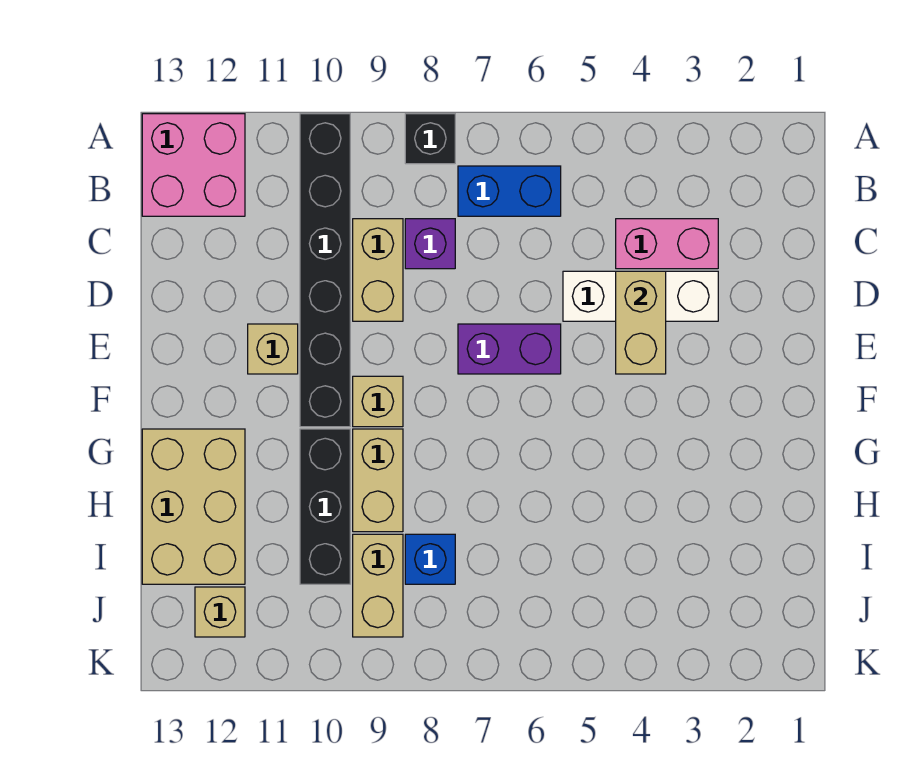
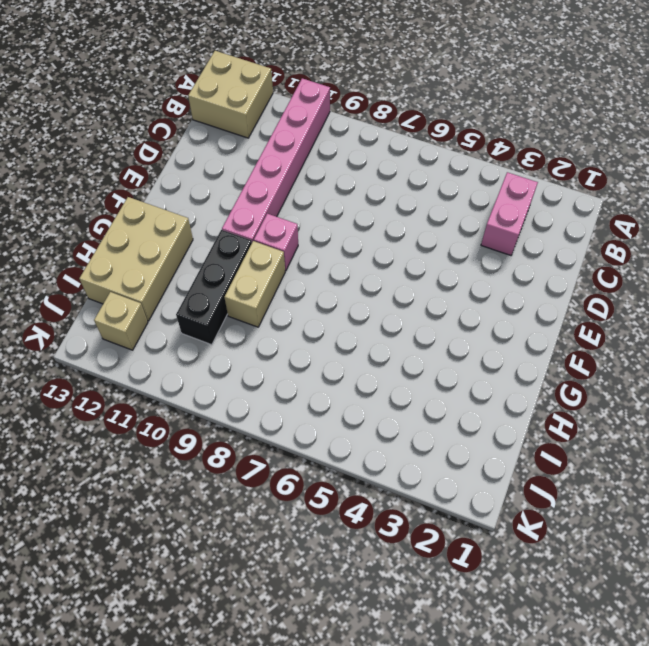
pink 1x6 brick [222,78,330,242] -> black 1x6 brick [300,114,350,427]
tan 2x2 brick [188,51,273,138] -> pink 2x2 brick [142,114,245,216]
pink 1x2 brick [481,172,538,255] -> pink 1x2 brick turned to [616,219,718,269]
pink 1x1 brick [254,214,298,271] -> tan 1x1 brick [353,376,403,427]
none -> black 1x1 brick [405,114,455,164]
none -> blue 1x2 brick [458,166,561,216]
none -> purple 1x1 brick [405,219,455,269]

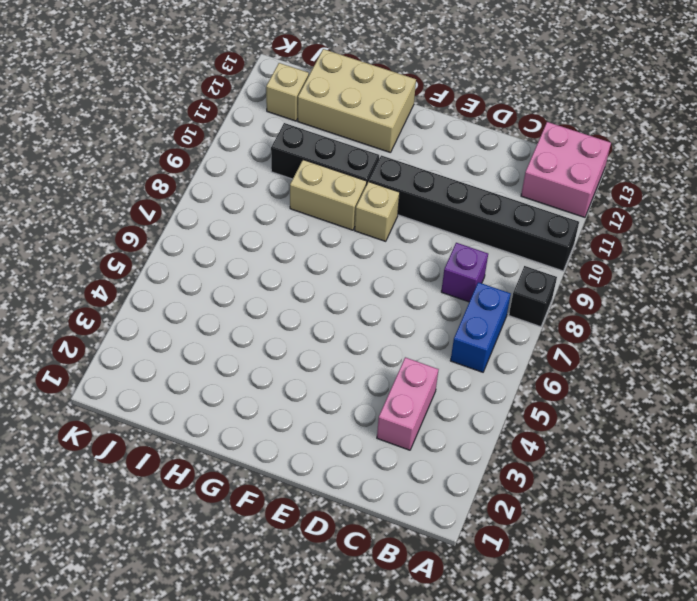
none -> tan 1x2 brick [353,219,403,321]
none -> white 1x3 brick [563,271,718,321]
none -> purple 1x2 brick [458,324,561,374]

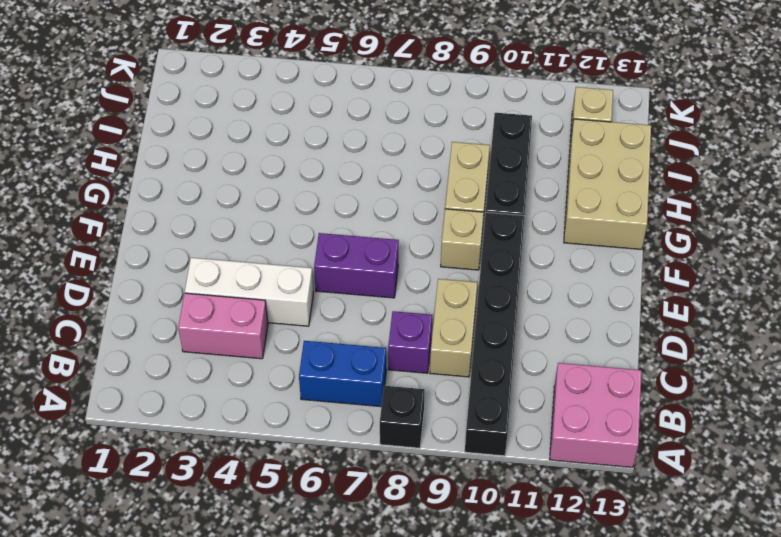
none -> tan 1x1 brick [248,324,298,374]
none -> blue 1x1 brick [405,534,455,584]
none -> tan 1x2 brick [353,534,403,637]

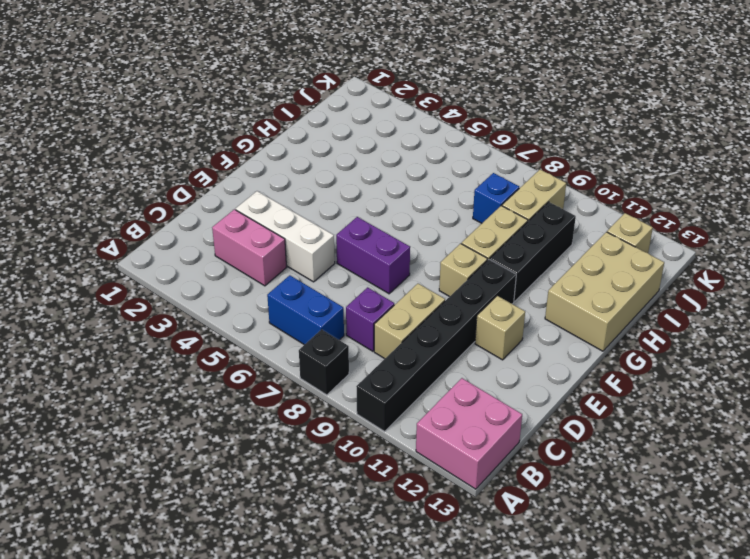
none -> tan 1x2 brick [616,271,666,374]

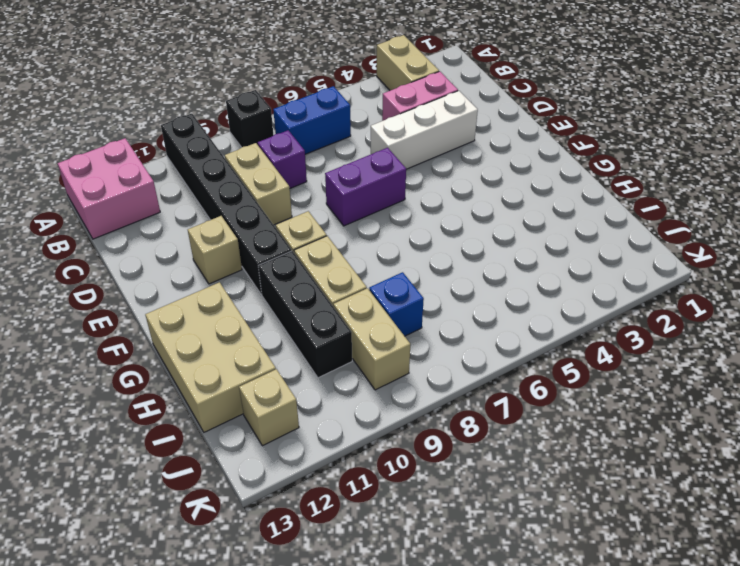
tan 1x2 brick [377,35,439,90] -> tan 1x2 brick moved to [616,271,666,374]

